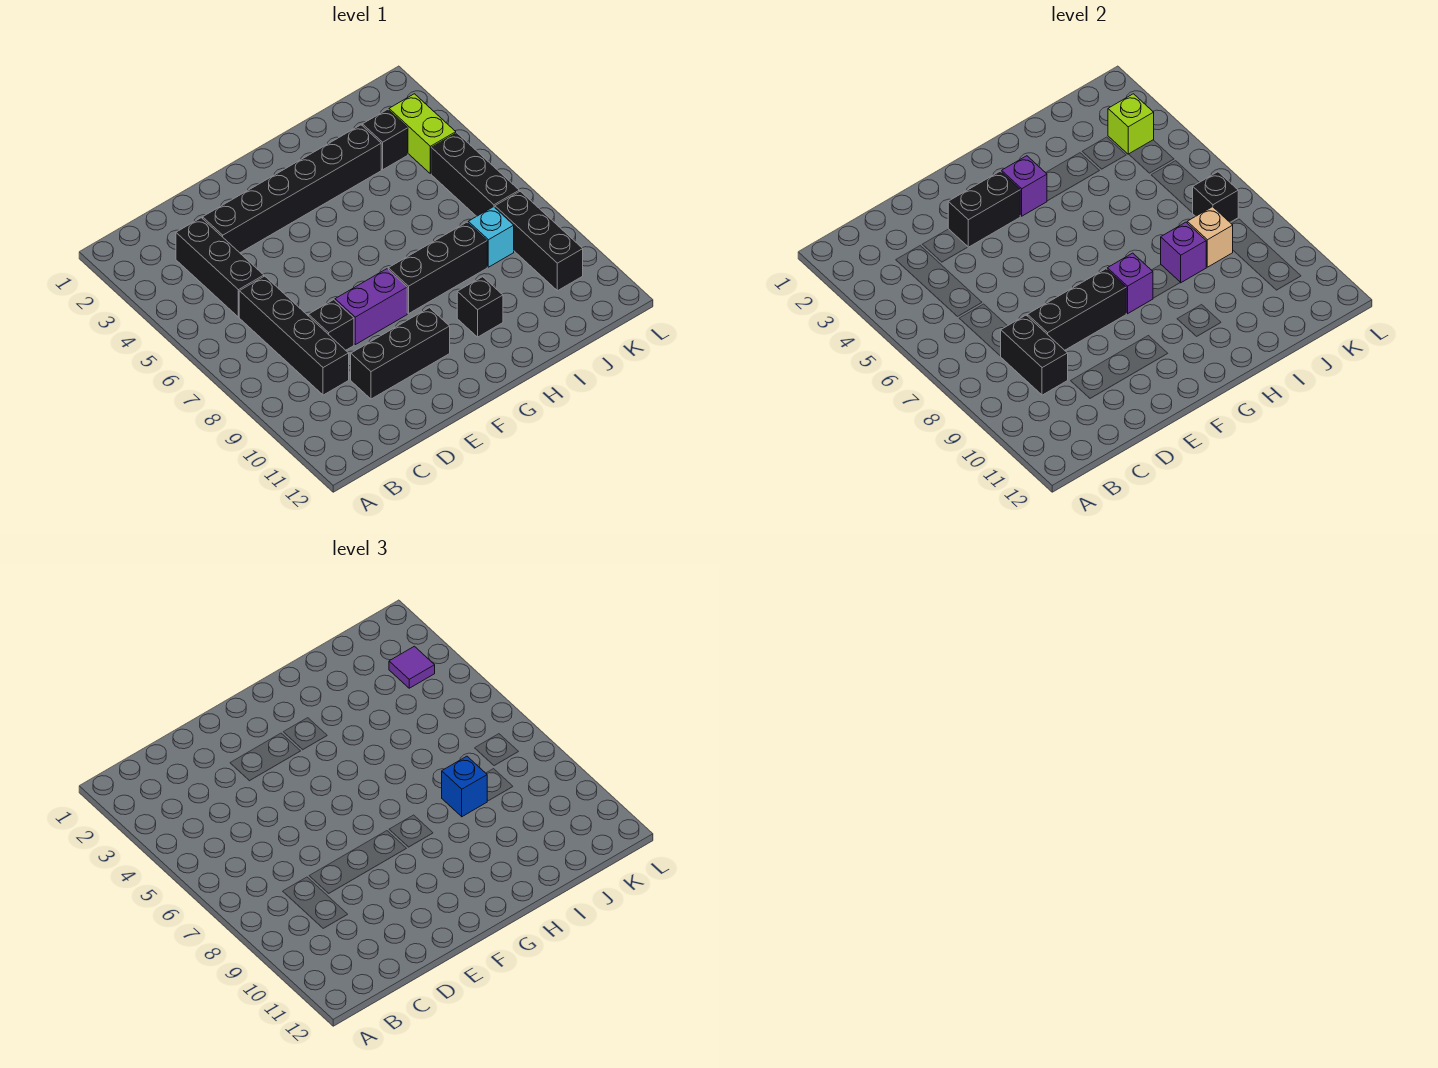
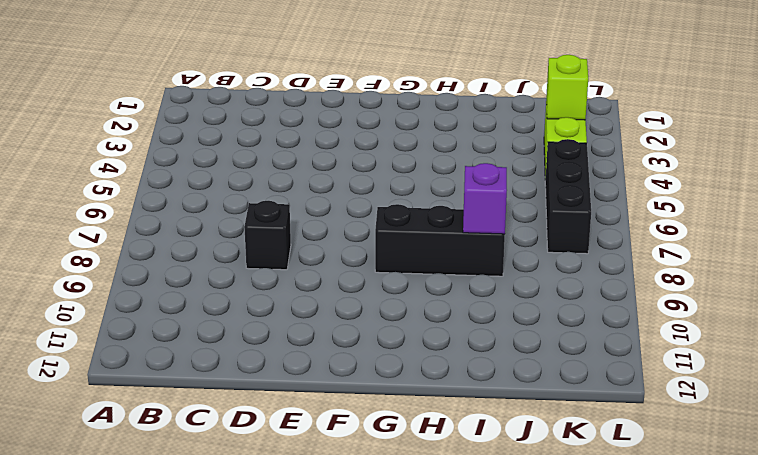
none -> black 1x3 brick [176,218,264,317]
none -> black 1x4 brick [239,276,349,395]
none -> black 1x6 brick [203,125,381,253]

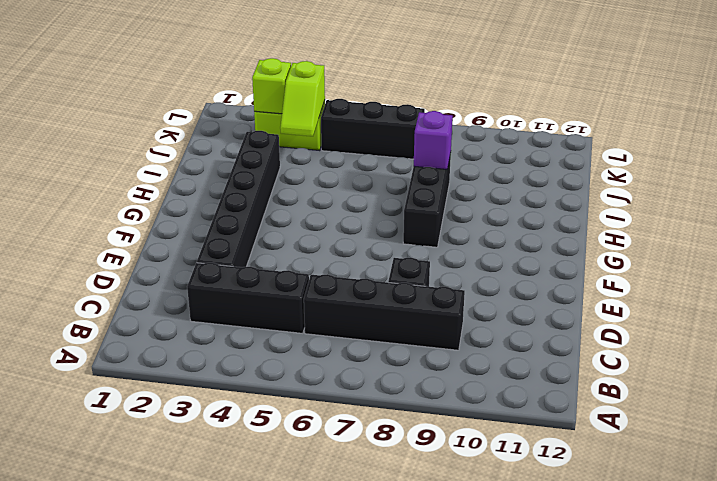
lime 1x2 slope [280,61,325,136] -> none
none -> black 1x3 brick [351,308,450,399]
none -> purple 1x2 brick [335,269,407,345]
none -> black 1x1 brick [457,277,503,337]

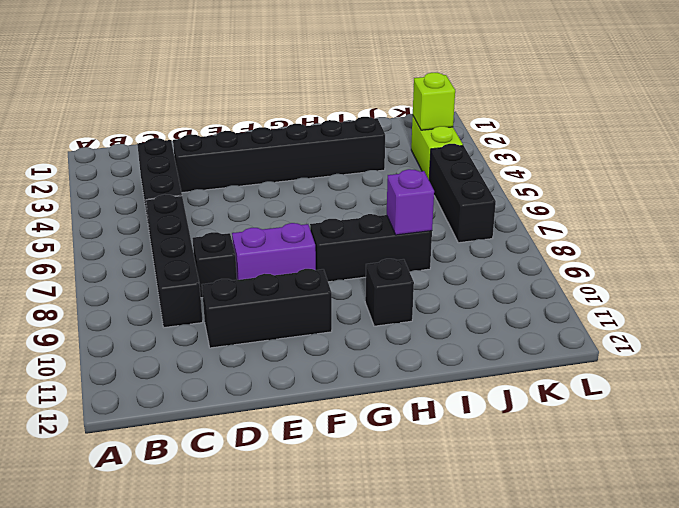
none -> black 1x1 brick [362,109,408,170]
none -> cyan 1x1 brick [468,207,514,267]
none -> black 1x3 brick [495,191,583,291]

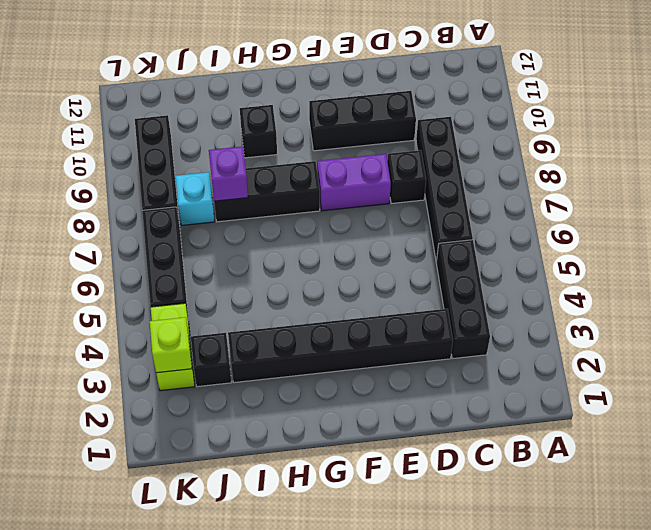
none -> black 1x2 brick [1001,315,1068,395]
none -> black 1x3 brick [1027,269,1126,350]
none -> black 1x2 brick [948,171,1020,247]

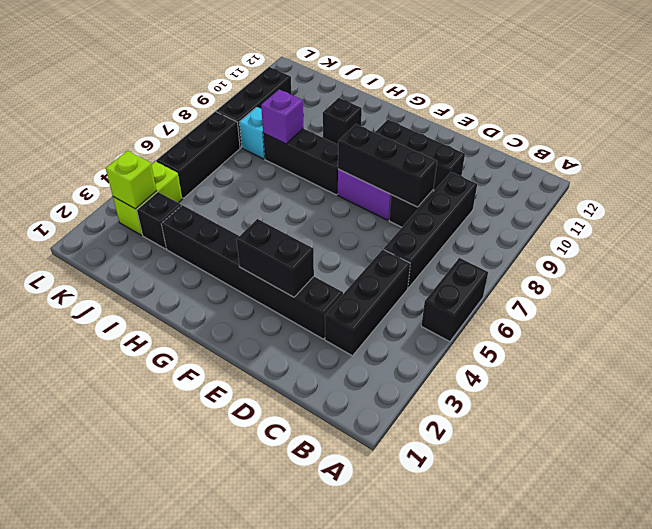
black 1x2 brick [421,258,488,342] -> black 1x2 brick moved to [1001,315,1068,395]
none -> purple 1x1 brick [1002,156,1047,216]
none -> purple 1x1 brick [1107,253,1153,314]
none -> tan 1x1 brick [1187,207,1233,267]

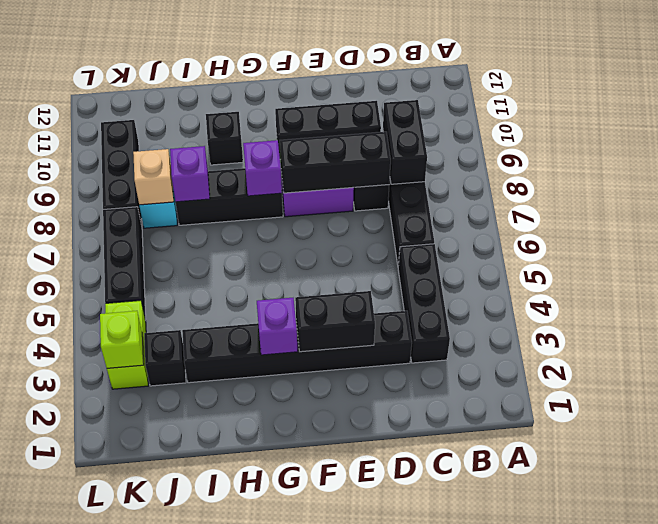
none -> black 1x1 brick [1193,172,1238,222]
none -> blue 1x1 brick [442,756,487,817]
none -> purple 1x1 tile [389,646,435,688]

